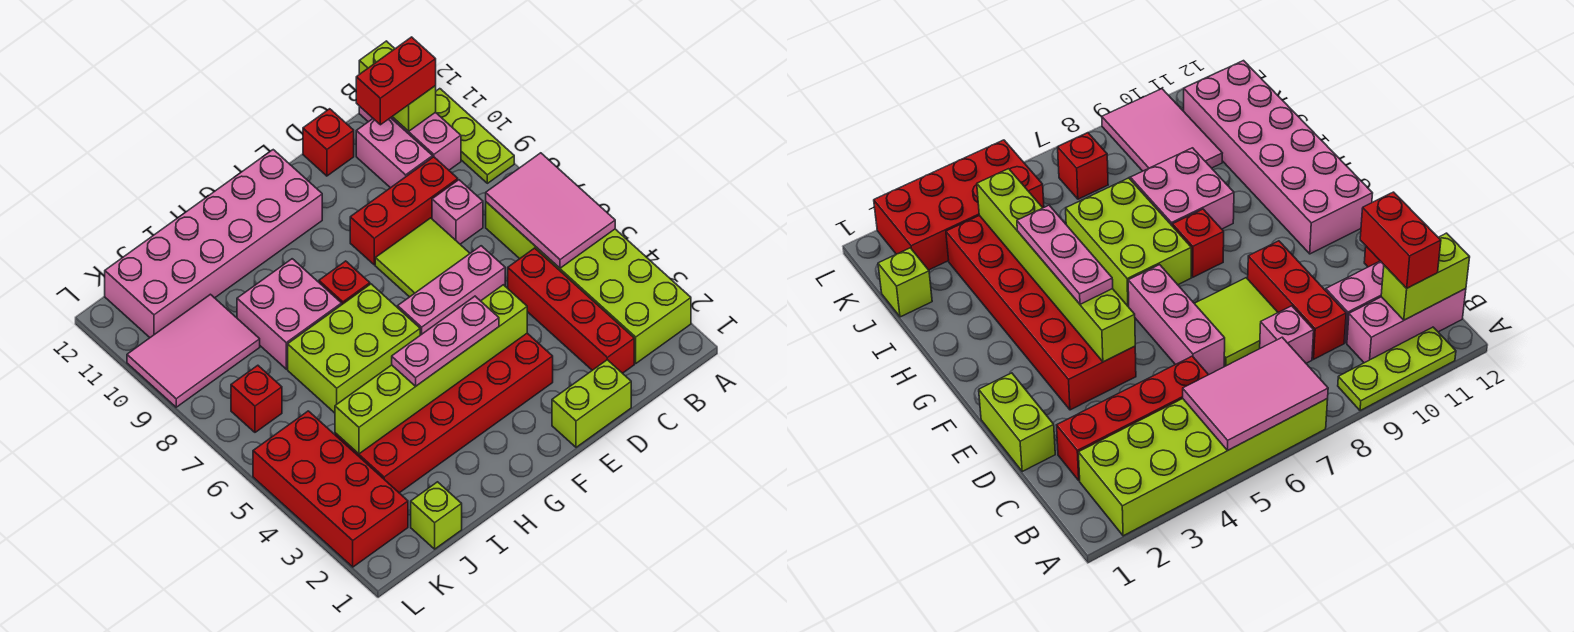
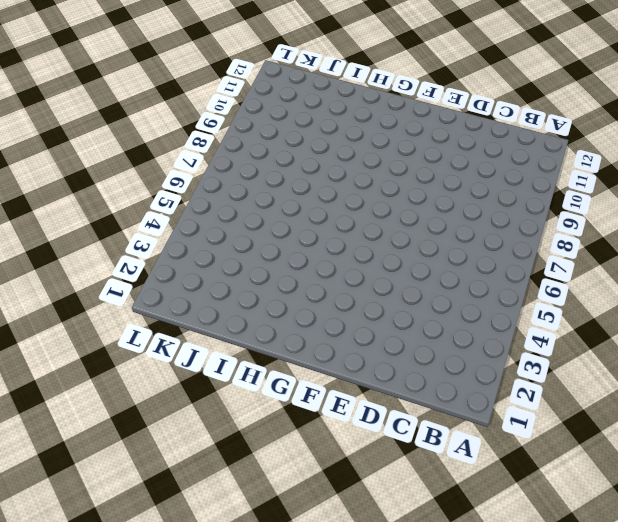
none -> lime 2x6 brick [486,202,691,363]
none -> lime 1x3 plate [436,89,514,183]
none -> pink 1x3 brick [359,106,461,170]

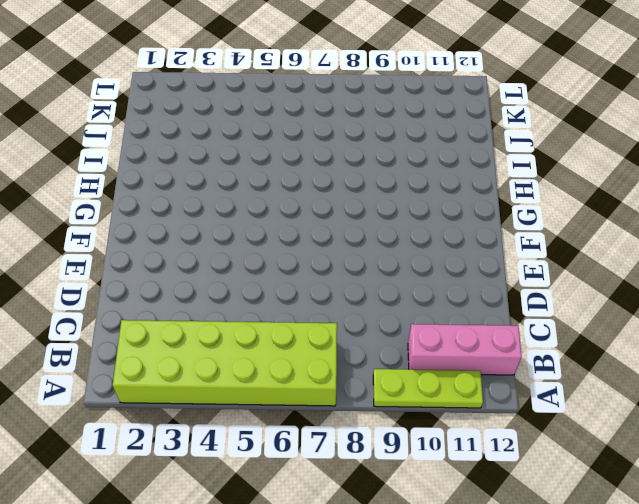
none -> red 1x4 brick [508,248,634,373]
none -> pink 1x1 brick [432,180,483,244]
none -> red 1x3 brick [350,157,458,265]

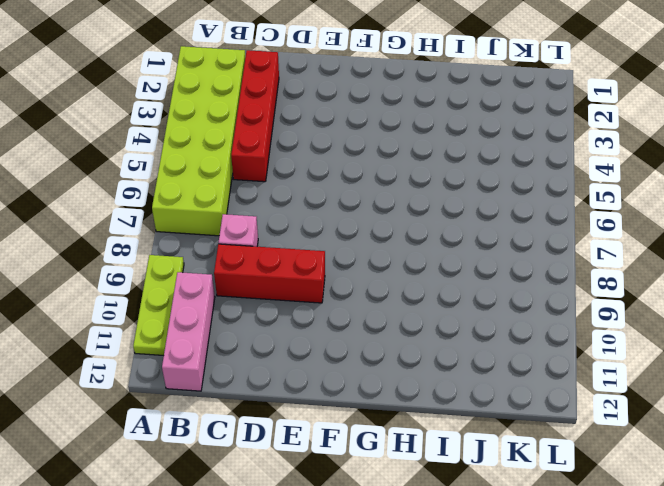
none -> pink 1x2 brick [356,118,433,188]
none -> lime 1x2 brick [552,360,631,447]
none -> pink 1x3 brick [398,246,505,335]

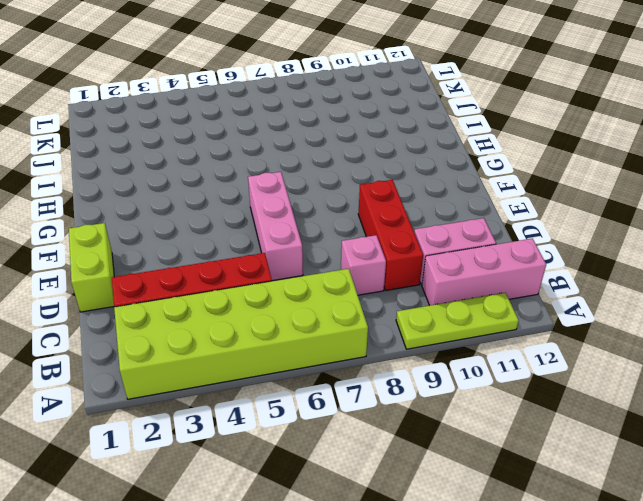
none -> lime 2x2 tile [375,218,470,297]
none -> red 1x1 brick [303,109,354,176]
none -> red 2x6 brick [335,333,553,493]

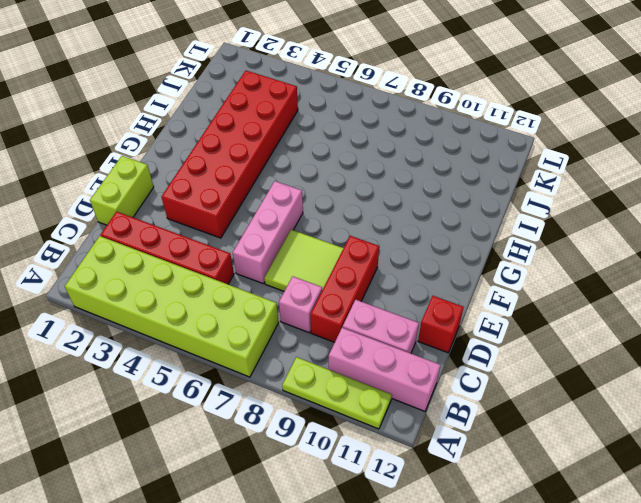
none -> pink 2x6 brick [105,150,322,337]
none -> lime 2x3 brick [288,284,420,413]
none -> red 1x1 brick [319,261,370,304]

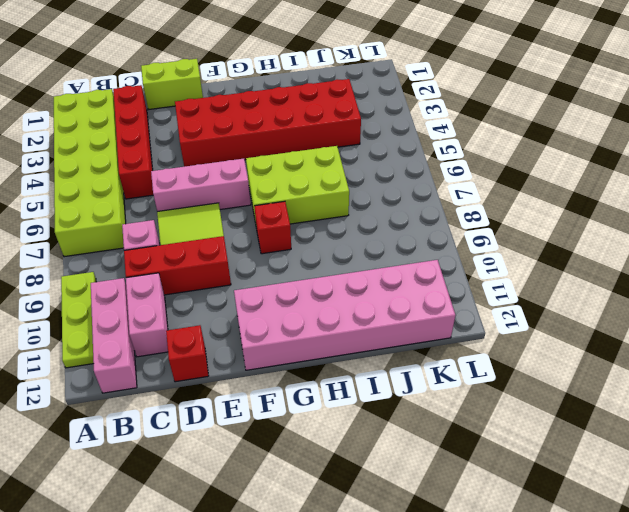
none -> pink 2x2 brick [237,259,342,369]
none -> lime 1x1 brick [411,482,462,549]
none -> pink 2x3 tile [127,294,260,407]

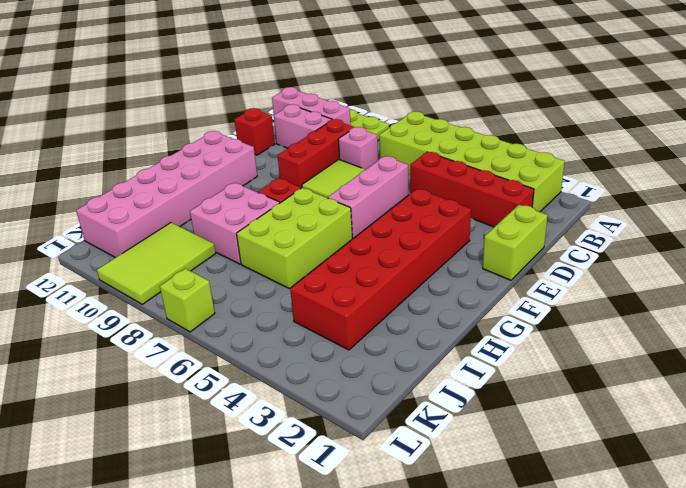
lime 2x3 tile [97,223,216,304] -> pink 2x3 tile [127,294,260,407]
lime 1x1 brick [160,269,215,332] -> lime 1x1 brick moved to [411,482,462,549]
none -> red 2x4 brick [253,411,408,567]
none -> red 1x1 brick [231,365,282,432]
none -> pink 2x3 tile [486,153,615,268]

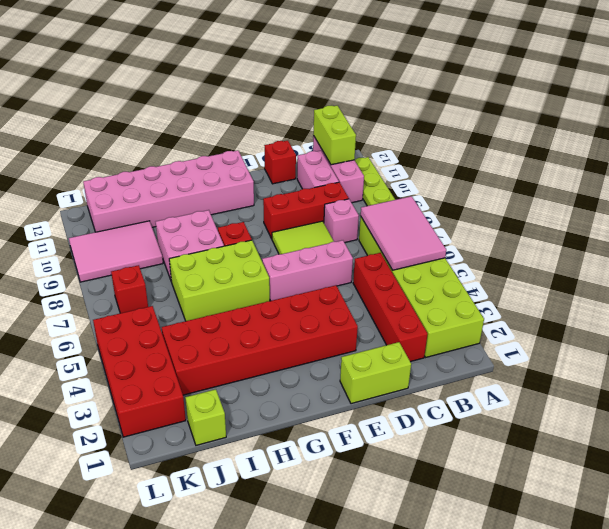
none -> lime 1x6 brick [335,285,527,454]
none -> red 1x2 brick [356,37,436,125]
none -> pink 1x3 plate [392,296,499,386]

